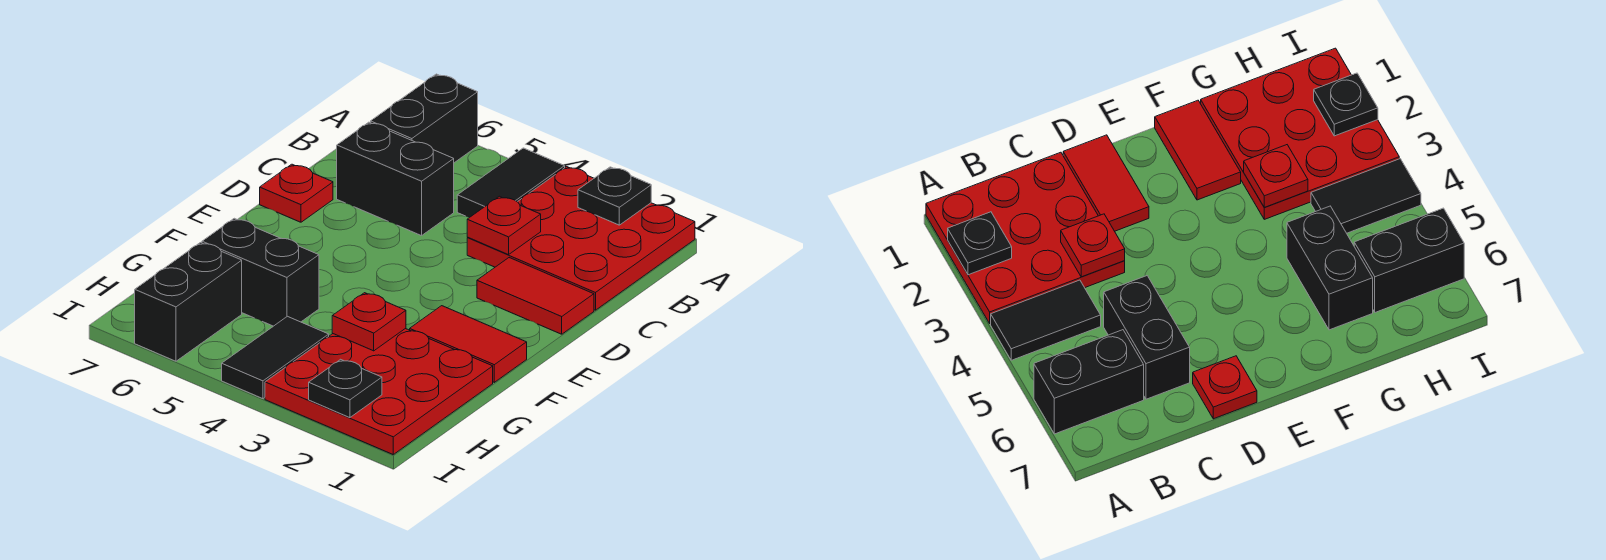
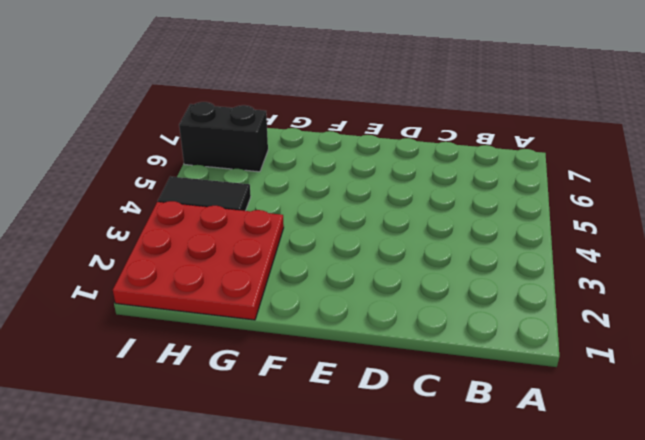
none -> red 3x3 plate [467,167,695,310]
none -> black 1x2 tile [457,148,565,217]
none -> black 1x2 brick [371,74,478,163]

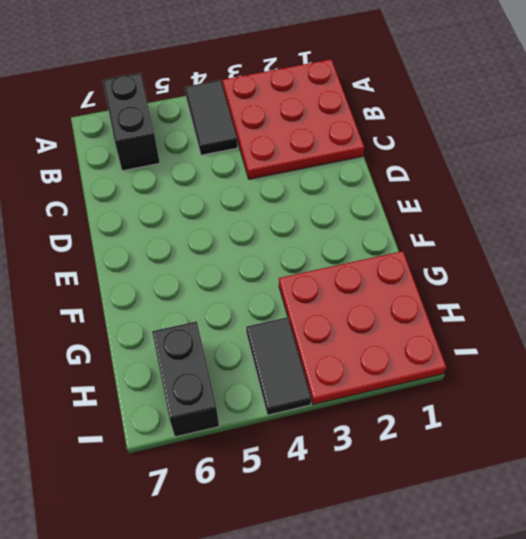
none -> black 1x2 brick [337,122,454,236]
none -> red 1x2 tile [477,258,594,334]
none -> red 1x1 plate [260,164,333,222]

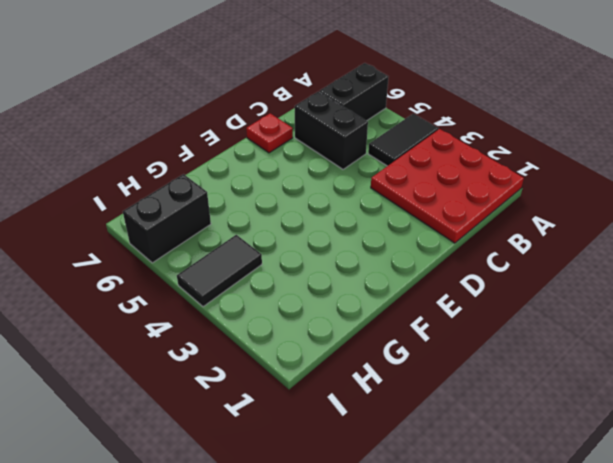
none -> red 1x2 tile [477,258,594,334]
none -> red 1x2 tile [410,306,527,382]
none -> red 3x3 plate [265,328,493,454]

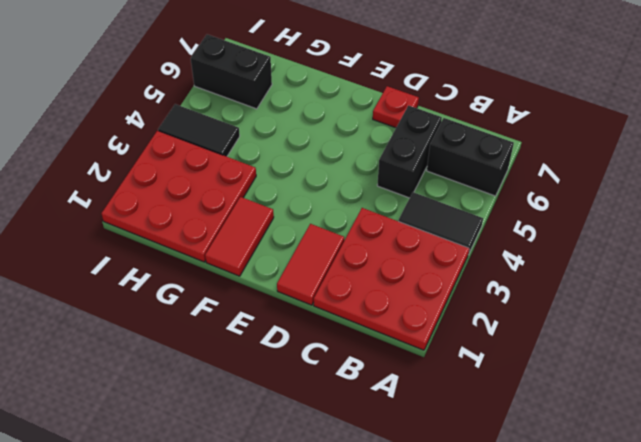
none -> black 1x2 brick [202,218,319,326]
none -> black 1x1 plate [578,167,651,225]
none -> red 1x1 plate [467,196,541,255]

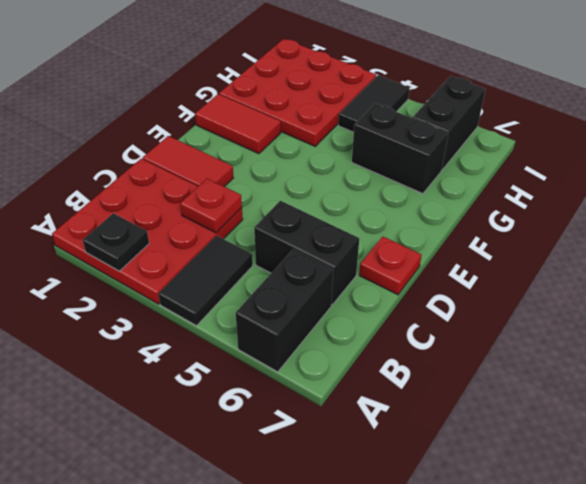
none -> red 1x1 plate [332,293,406,351]
none -> black 1x1 plate [309,359,382,418]

